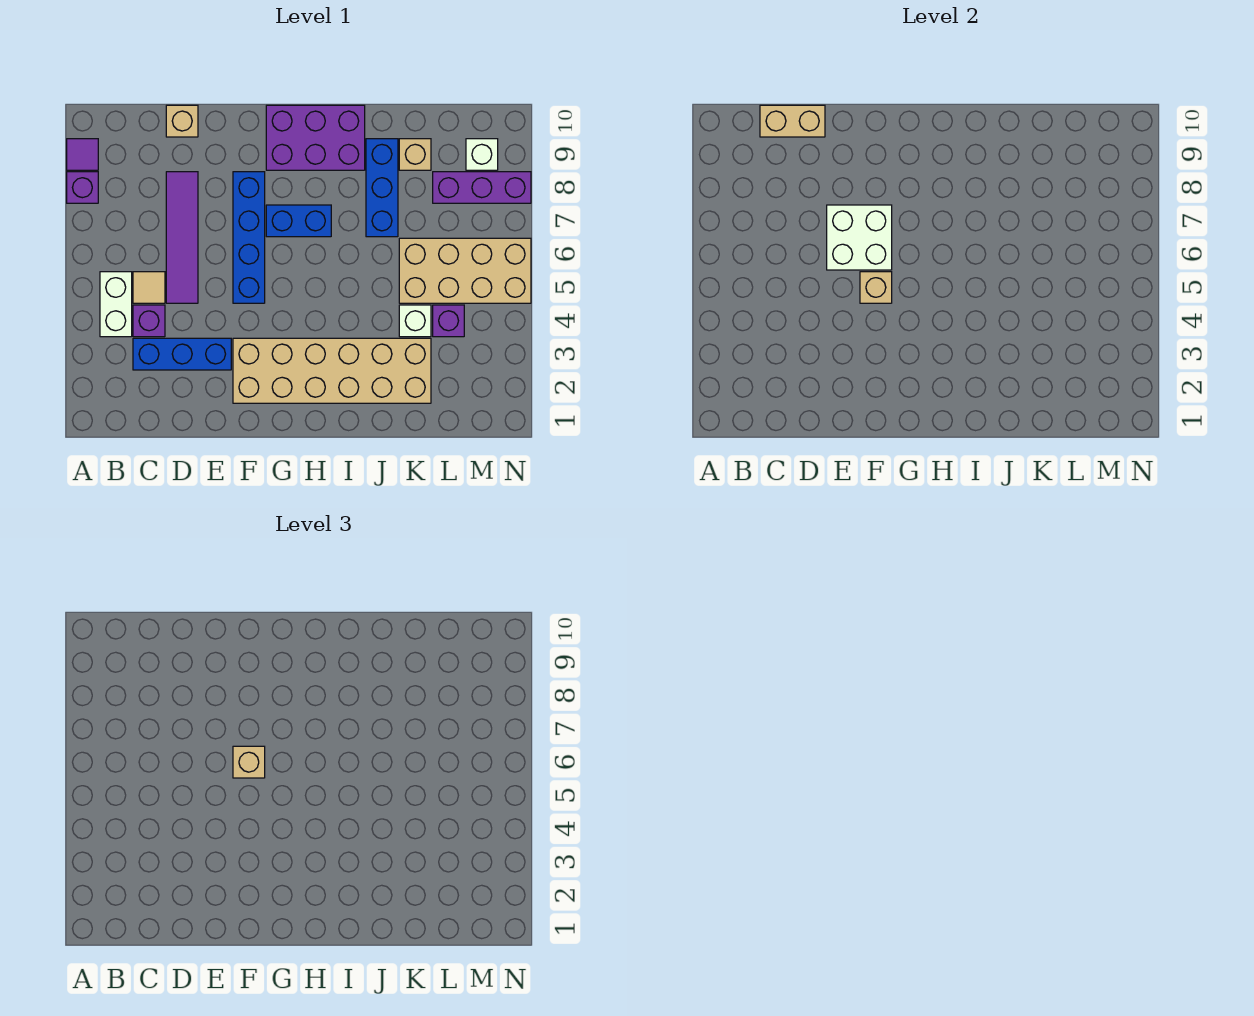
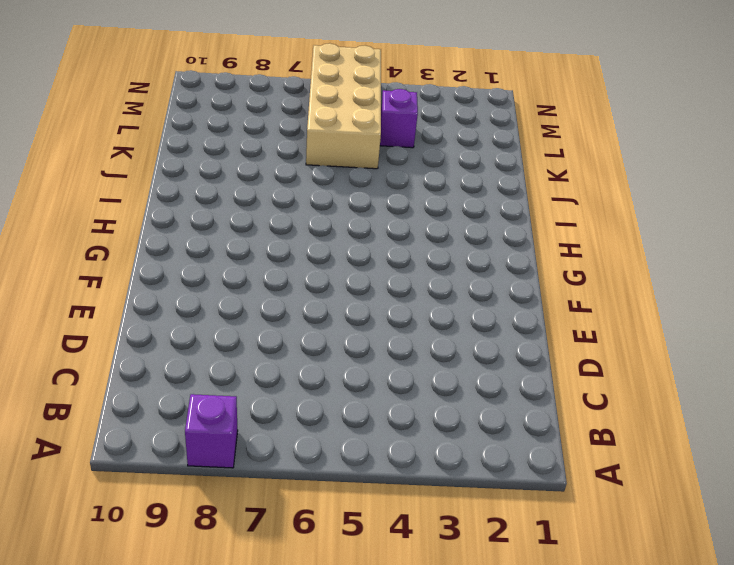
none -> purple 1x1 tile [67,139,98,170]
none -> white 1x2 brick [100,272,132,337]
none -> blue 1x3 brick [133,338,231,370]

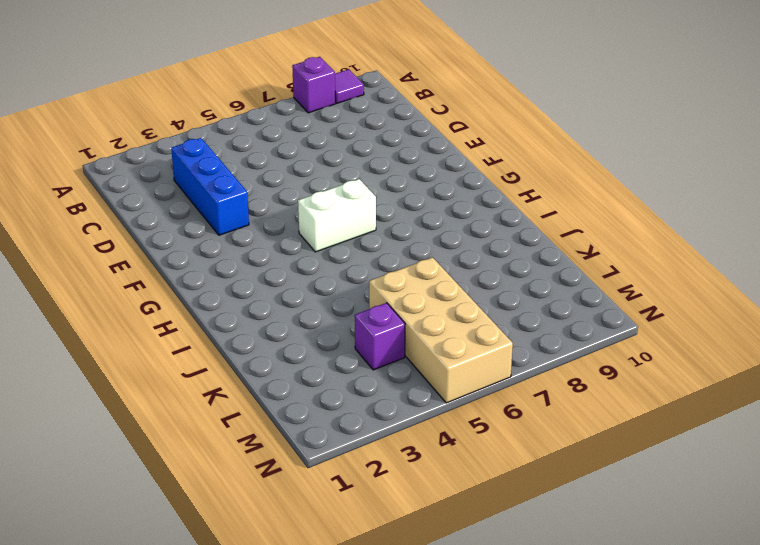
white 1x2 brick [298,179,376,252] -> white 1x2 brick moved to [100,272,132,337]
none -> purple 1x1 brick [133,305,165,337]
none -> tan 1x1 tile [133,272,165,303]
none -> purple 1x4 tile [166,172,198,303]

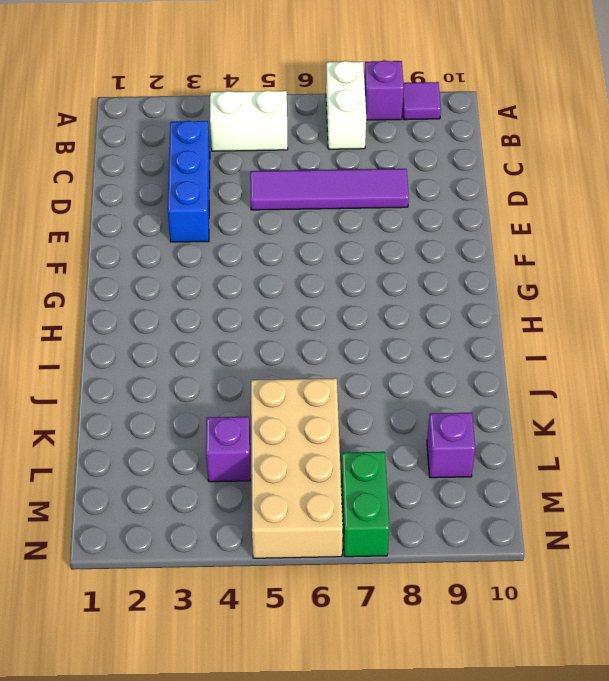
white 1x2 brick [326,61,366,149] -> none
purple 1x1 brick [427,413,475,478] -> purple 1x1 brick moved to [133,305,165,337]
green 1x2 brick [341,452,389,557] -> none
none -> tan 1x1 tile [133,272,165,303]
none -> tan 1x1 brick [166,105,198,137]
none -> tan 2x6 brick [233,338,431,403]

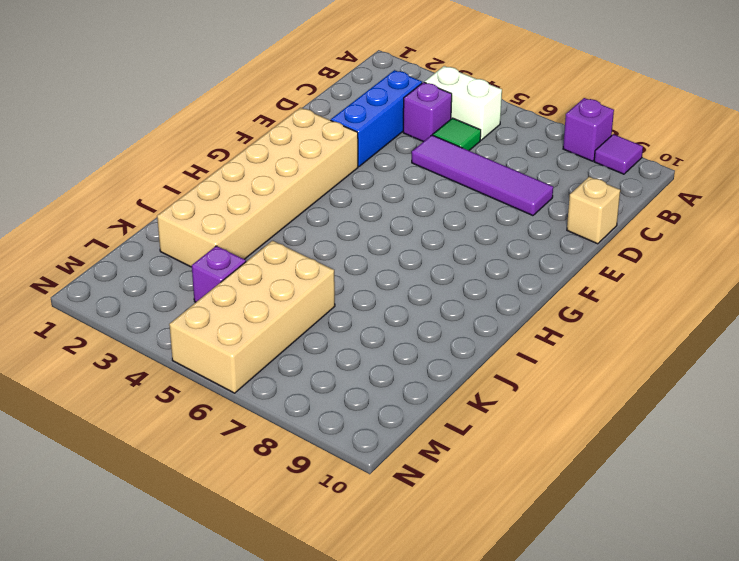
green 1x1 tile [433,118,481,151] -> tan 1x1 tile [133,272,165,303]
none -> blue 1x4 brick [233,172,265,303]
none -> blue 1x2 brick [266,205,331,237]
none -> purple 2x3 brick [266,105,365,170]

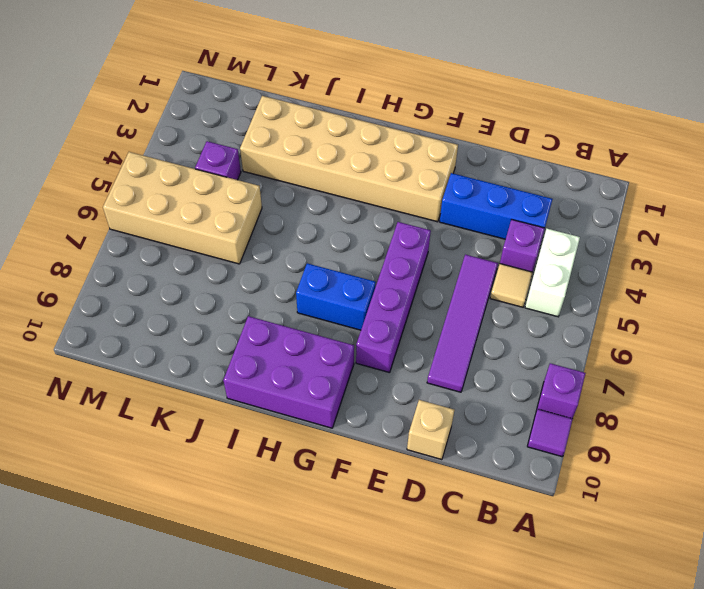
purple 1x4 brick [356,222,431,373] -> blue 1x4 brick [233,172,265,303]
none -> blue 1x3 brick [366,139,398,237]
none -> white 1x1 brick [399,305,431,337]
none -> tan 1x1 brick [399,139,431,170]

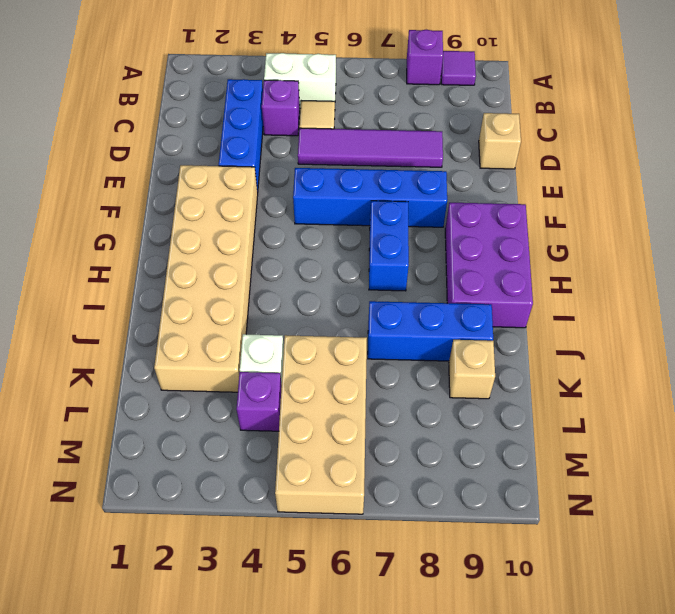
none -> purple 1x3 brick [433,172,531,203]
none -> white 1x1 brick [466,139,498,170]
none -> tan 1x2 brick [760,105,825,137]

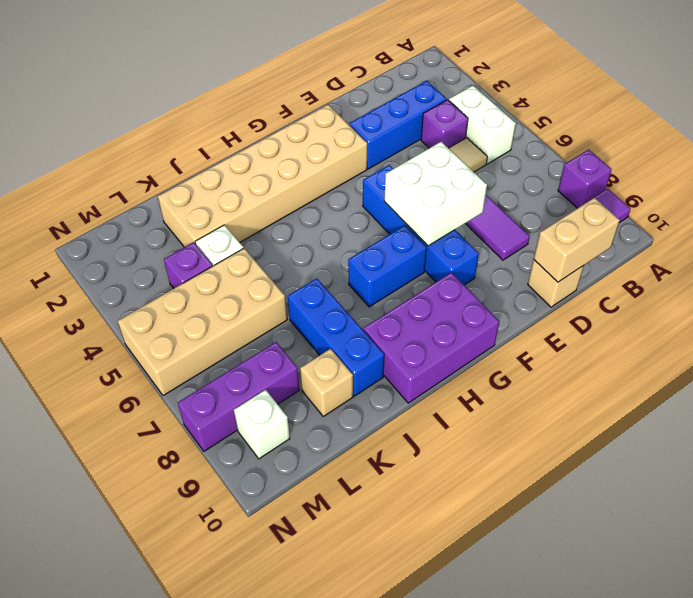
none -> tan 1x1 brick [860,272,892,303]
none -> tan 1x1 brick [233,746,265,778]

